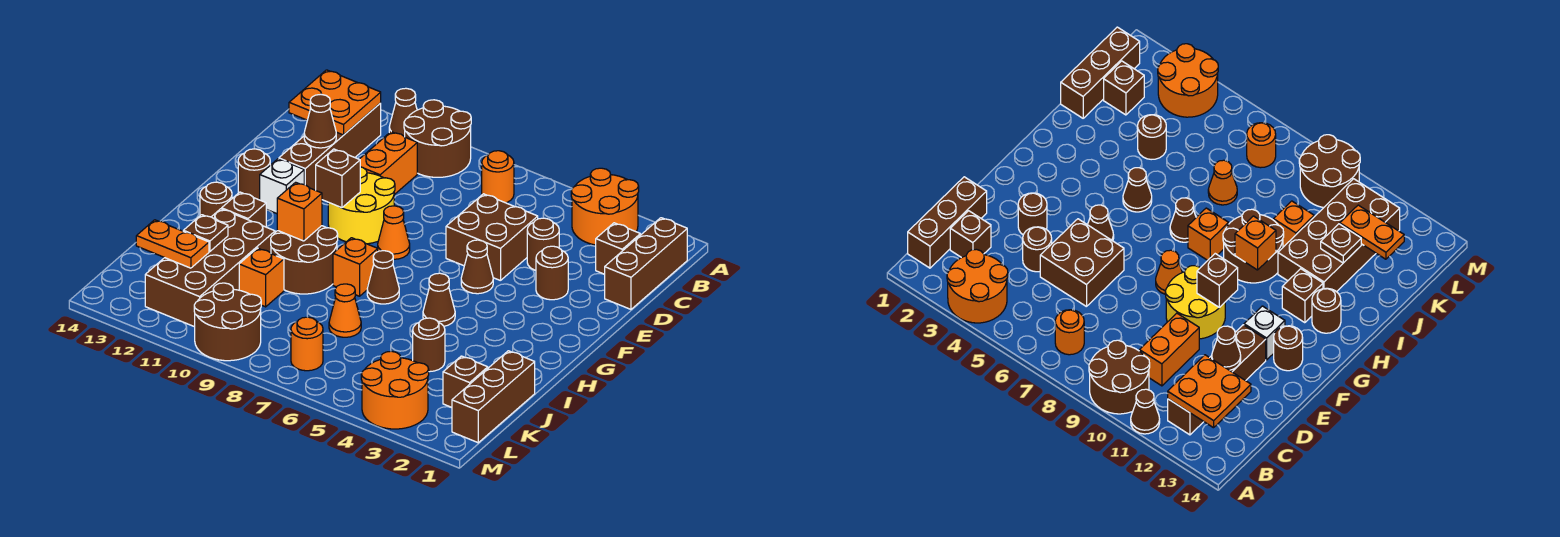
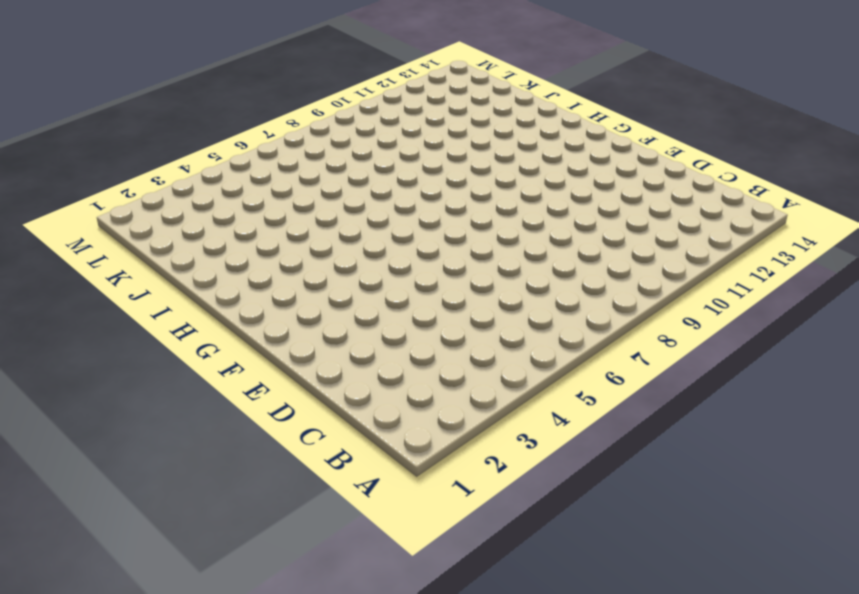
none -> orange 2x2 round brick [571,168,639,245]
none -> brown 2x2 round brick [404,100,471,177]
none -> brown 1x1 cone [389,88,417,136]
none -> brown 1x3 brick [605,218,687,309]

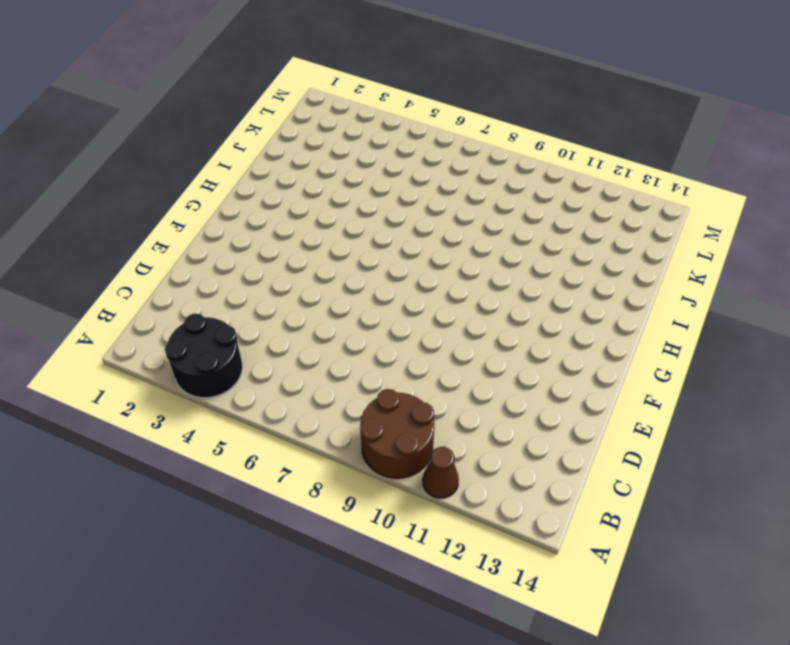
black 2x2 round brick [165,313,242,398] -> orange 2x2 round brick [571,168,639,245]
none -> brown 1x3 brick [605,218,687,309]
none -> orange 1x1 round brick [482,151,514,203]
none -> brown 1x4 brick [279,103,381,190]
none -> brown 1x1 brick [596,223,640,274]

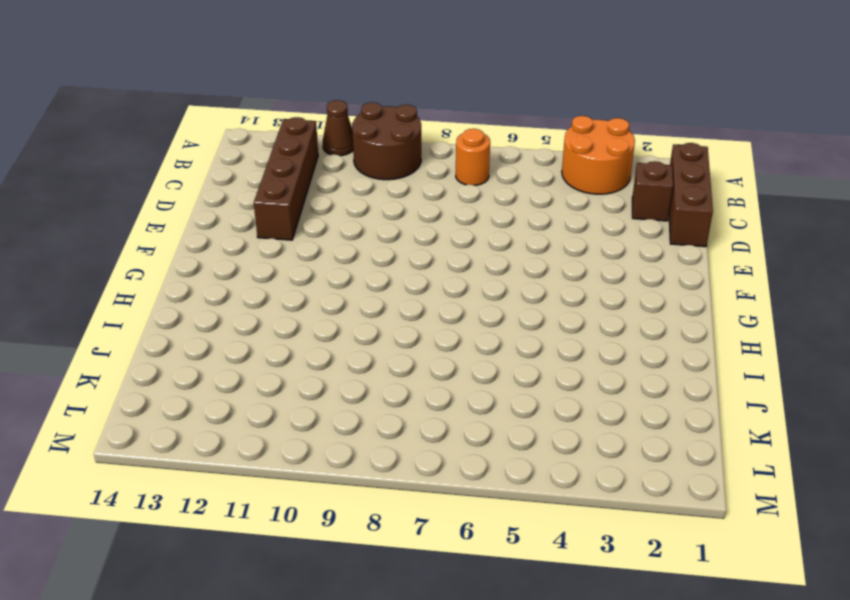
none -> orange 1x2 brick [359,132,417,195]
none -> brown 1x1 round brick [527,218,559,270]
none -> brown 2x2 brick [446,194,538,281]
none -> brown 1x1 round brick [536,246,568,300]

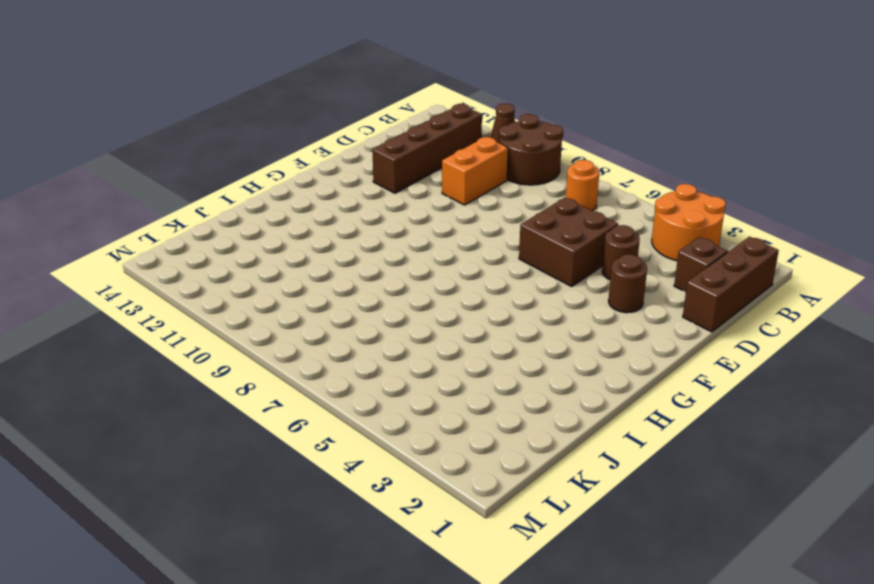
none -> yellow 2x2 round brick [328,167,395,244]
none -> brown 1x1 cone [461,240,493,294]
none -> orange 1x1 cone [378,206,410,259]
none -> white 1x1 brick [260,159,304,214]

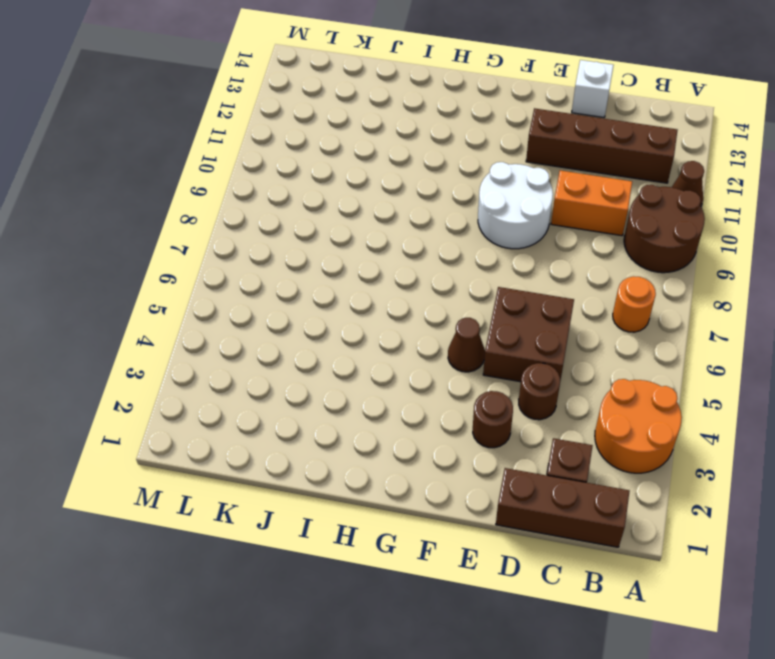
white 1x1 brick [572,60,614,118] -> white 1x1 brick moved to [260,159,304,214]
white 2x2 round brick [478,162,553,249] -> yellow 2x2 round brick [328,167,395,244]
none -> orange 1x1 cone [378,206,410,259]
none -> brown 1x1 round brick [238,149,270,200]
none -> brown 1x1 cone [423,273,455,326]
none -> brown 1x1 cone [367,251,399,304]

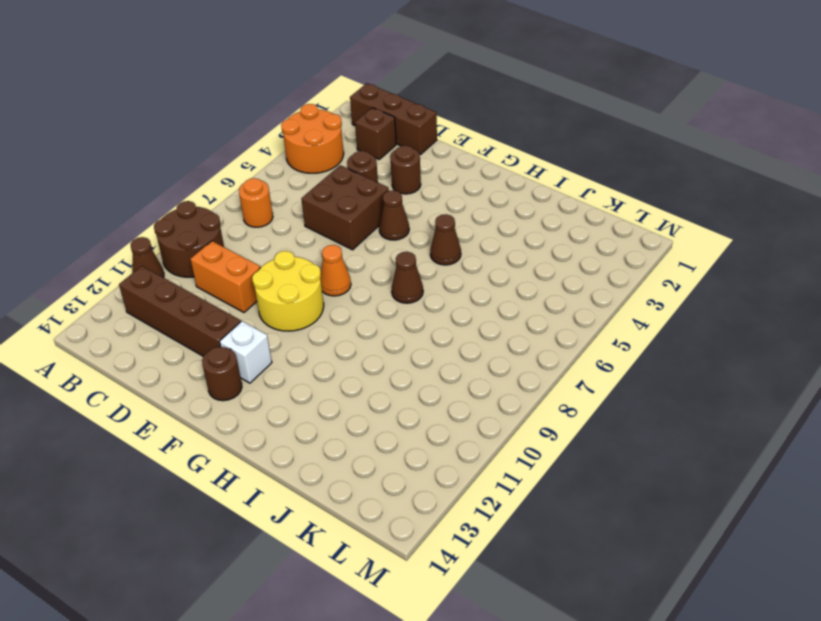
none -> orange 1x1 brick [333,238,378,296]
none -> brown 2x2 round brick [271,226,338,294]
none -> brown 1x1 brick [222,192,266,227]
none -> brown 1x1 round brick [200,182,232,217]

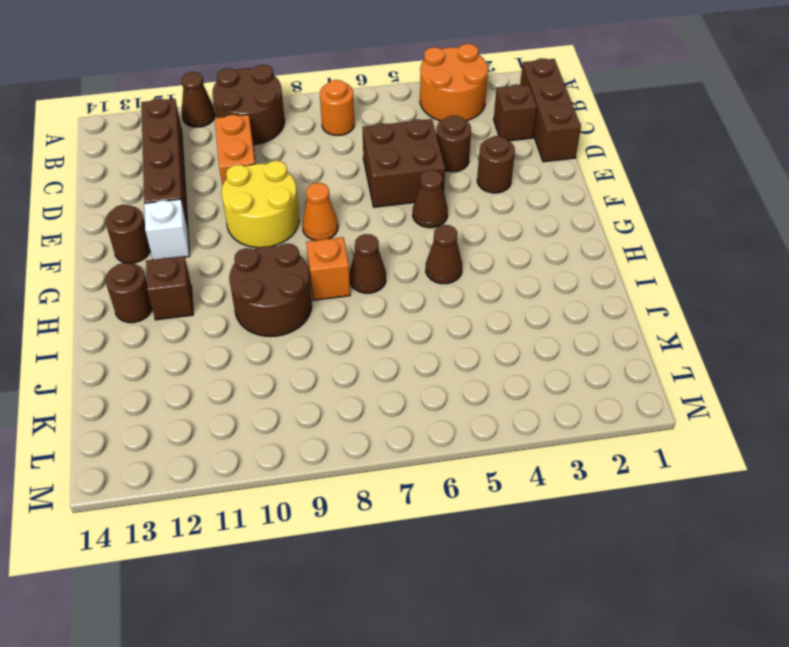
none -> brown 2x4 brick [145,209,275,327]
none -> brown 1x3 brick [452,351,535,443]
none -> brown 1x1 round brick [413,318,445,372]
none -> orange 1x1 cone [329,284,361,337]

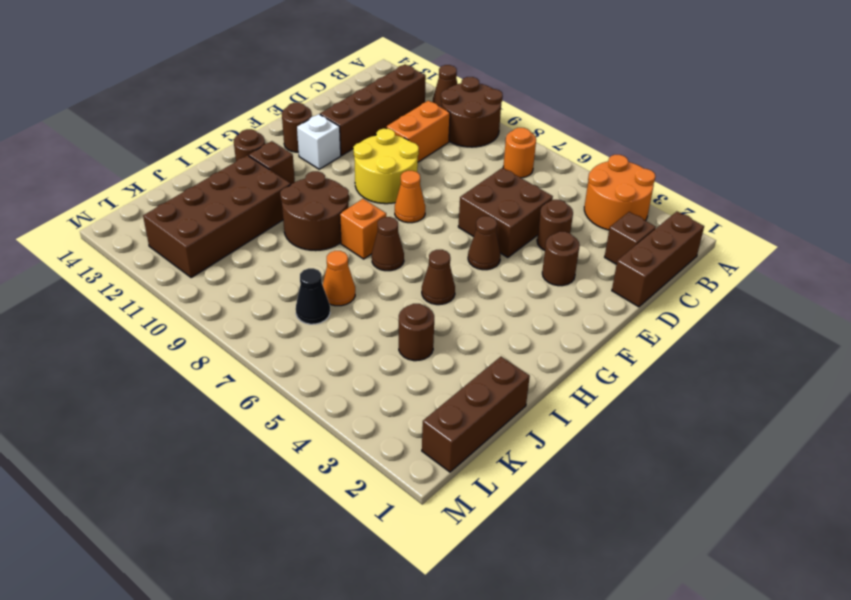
black 1x1 cone [296,268,330,324] -> none
none -> orange 1x1 brick [239,248,284,307]
none -> brown 1x1 brick [443,356,488,408]
none -> orange 2x2 round brick [361,351,429,429]
none -> orange 1x1 round brick [291,317,323,371]

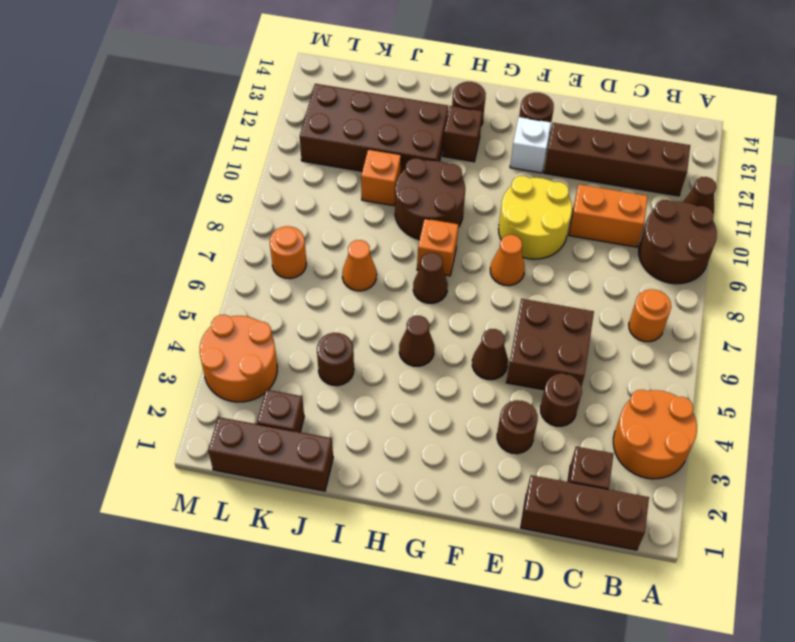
none -> brown 2x2 round brick [194,283,261,361]
none -> orange 2x2 plate [289,70,381,135]
none -> brown 1x1 cone [304,94,336,148]
none -> brown 1x1 brick [316,149,360,208]

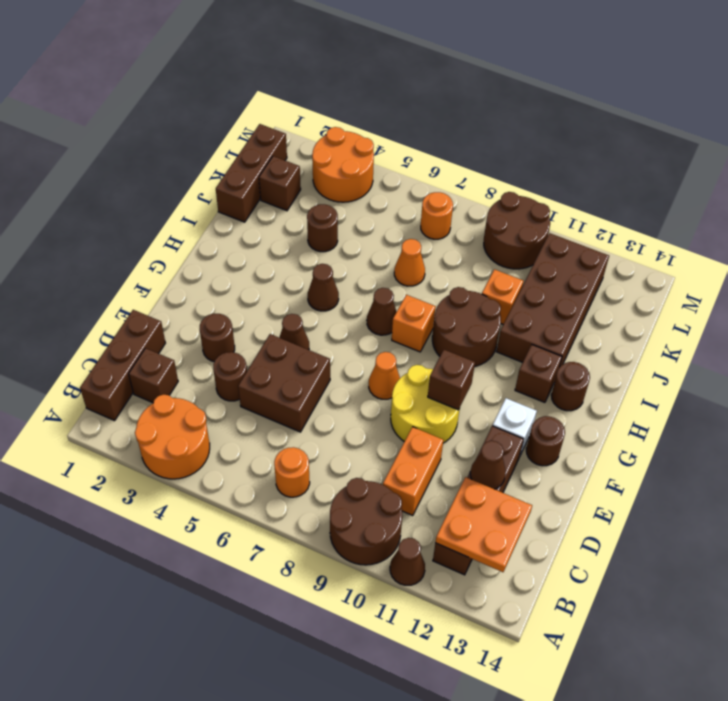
none -> orange 1x1 brick [277,182,322,241]
none -> brown 1x1 plate [183,215,228,251]
none -> orange 1x2 plate [136,220,209,268]

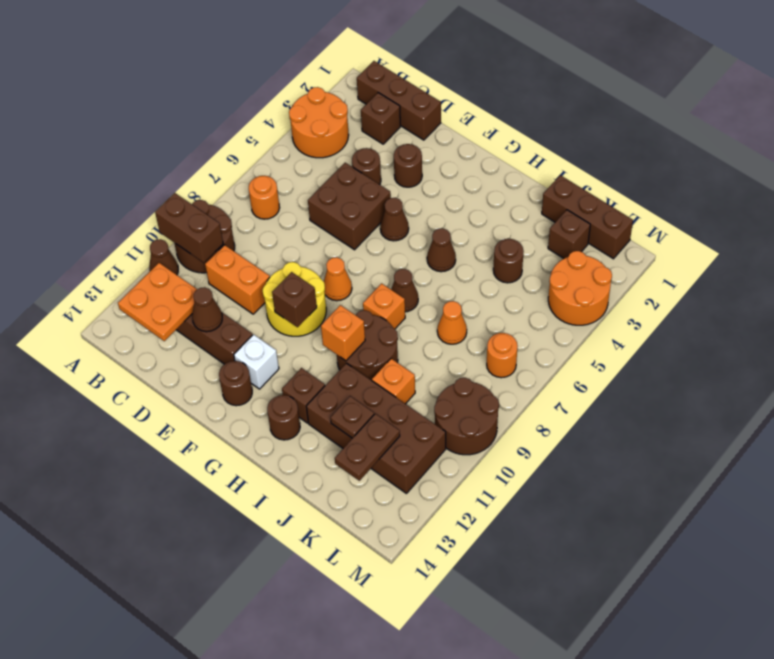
brown 1x2 brick [155,193,223,263] -> none
brown 1x2 plate [335,413,400,481] -> orange 1x2 plate [136,220,209,268]

